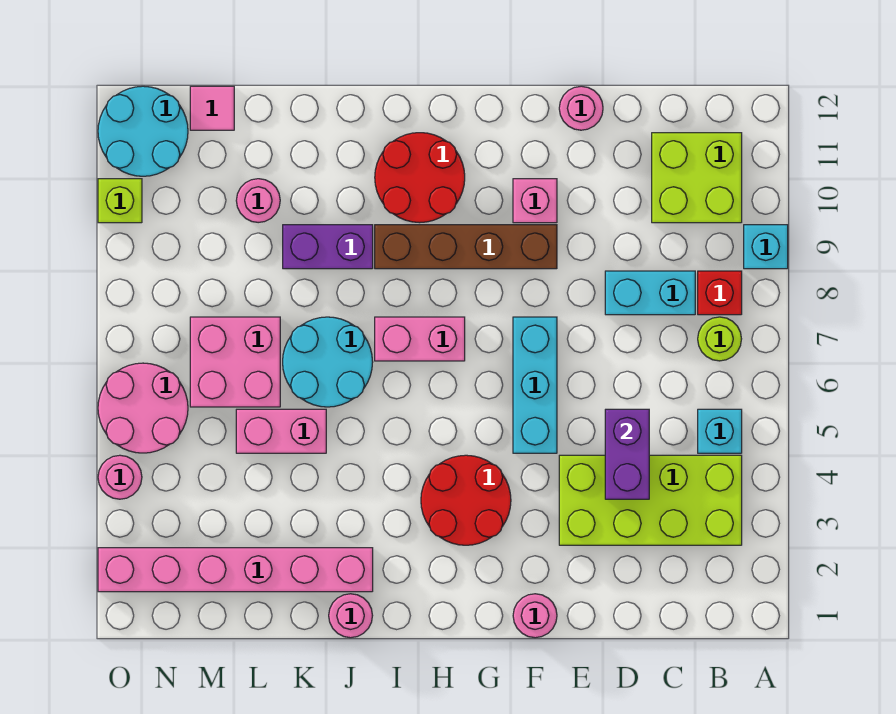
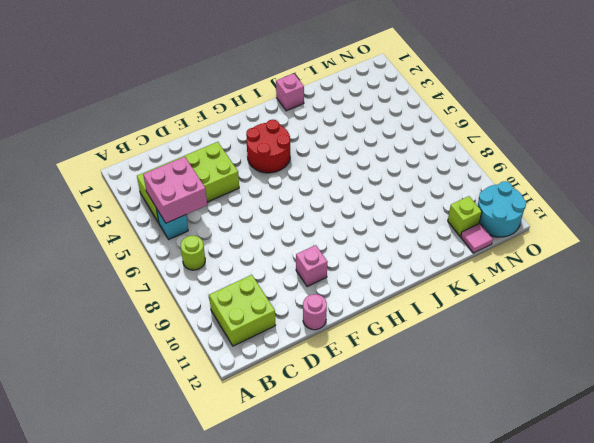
pink 2x2 brick [143,157,207,223] -> pink 2x2 brick moved to [190,317,280,407]
pink 1x1 brick [276,73,304,111] -> pink 1x1 round brick [329,594,373,638]
lime 1x1 brick [448,196,482,237] -> lime 1x1 brick moved to [98,179,142,223]
none -> cyan 1x1 brick [744,225,788,269]
none -> red 1x1 brick [698,271,742,315]
none -> cyan 1x2 brick [605,271,695,315]

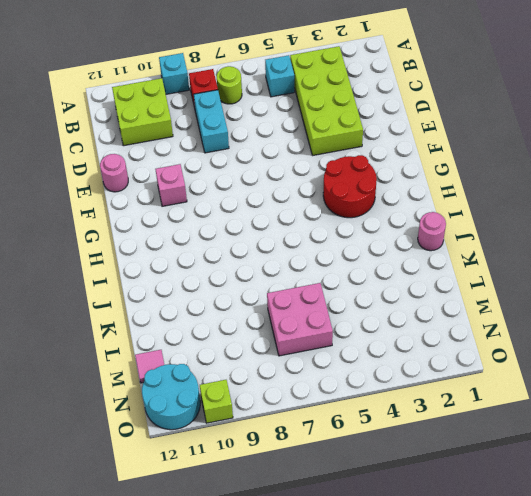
none -> pink 1x1 round brick [513,594,557,638]
none -> cyan 1x3 brick [513,317,557,453]
none -> brown 1x4 brick [375,225,557,269]

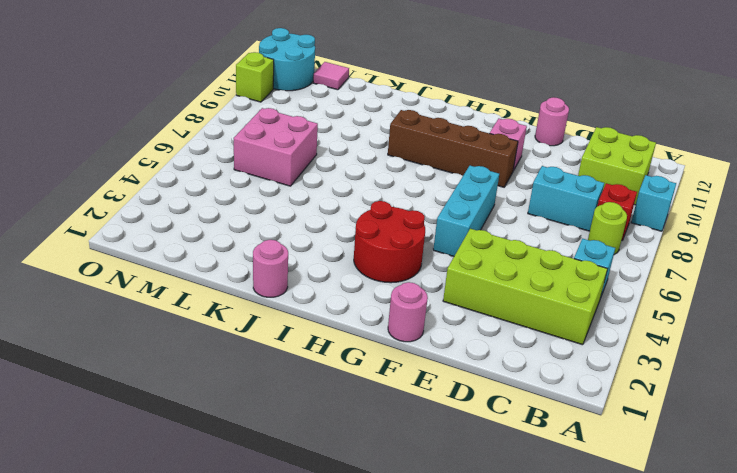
none -> pink 1x2 brick [375,317,465,361]
none -> red 2x2 round brick [375,133,465,223]
none -> pink 1x6 brick [98,548,373,592]

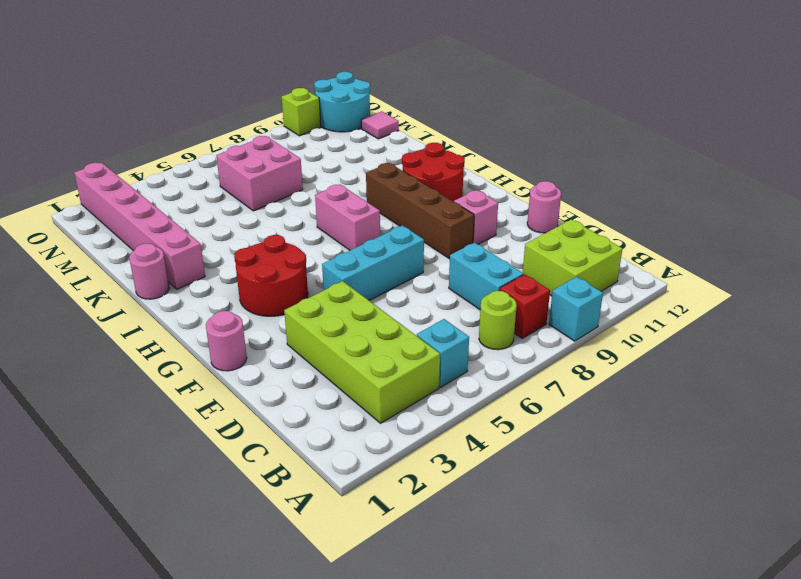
none -> cyan 2x2 round brick [283,317,373,407]
none -> purple 1x2 brick [283,225,373,269]
none -> pink 1x2 brick [236,409,326,453]

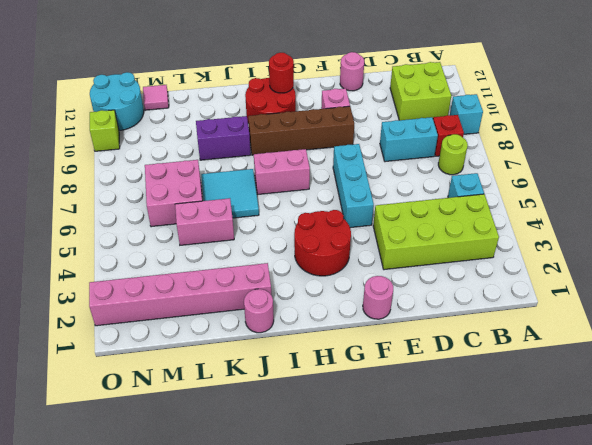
red 1x1 round brick [269,53,294,93] -> none
cyan 2x2 tile [201,169,259,218] -> cyan 2x2 round brick [283,317,373,407]
none -> pink 1x1 round brick [236,179,280,223]
none -> pink 2x2 round brick [98,363,188,453]
none -> pink 1x1 round brick [98,455,142,499]

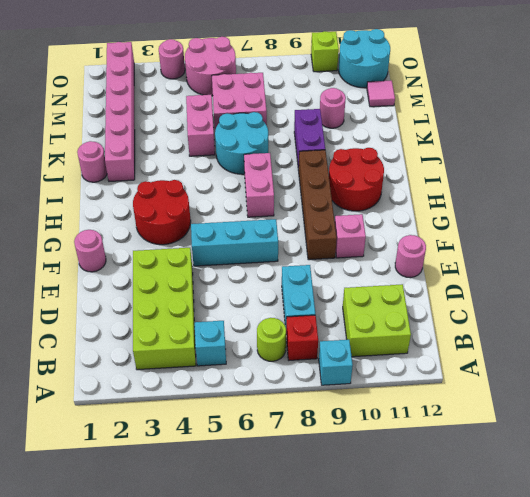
none -> purple 1x2 brick [605,409,649,499]

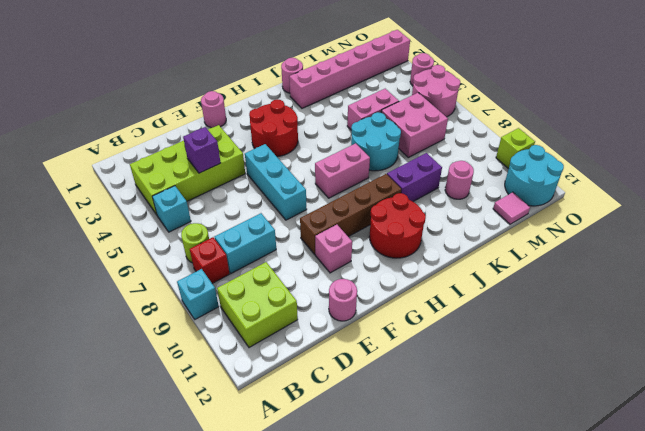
purple 1x1 brick [183,127,221,173] -> purple 1x2 brick [605,409,649,499]

